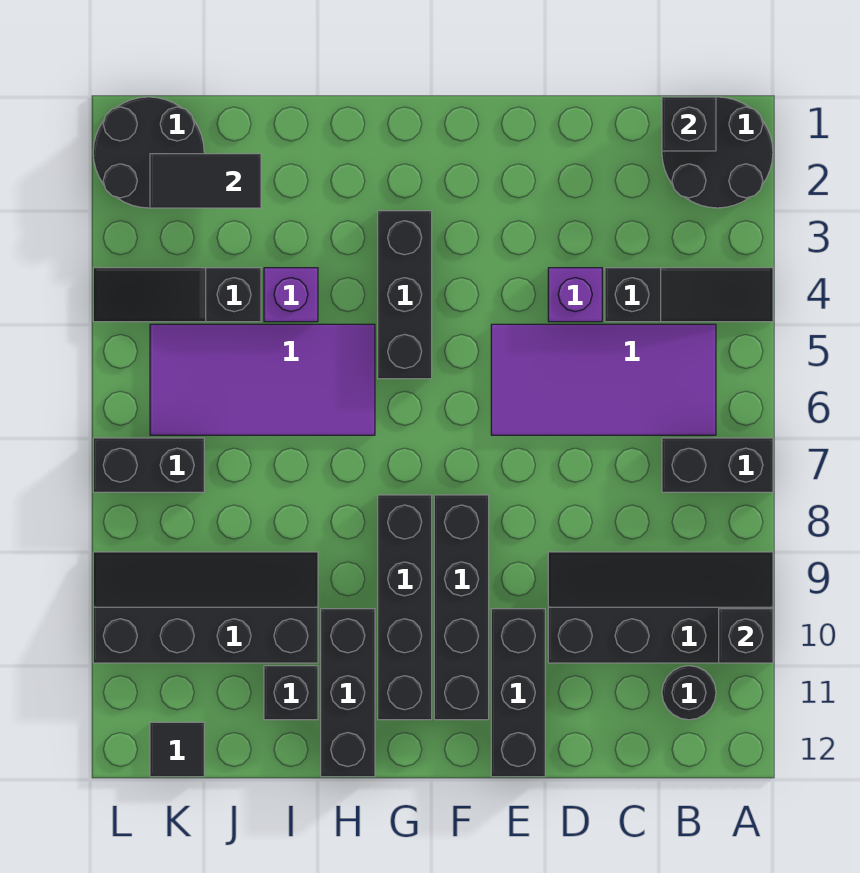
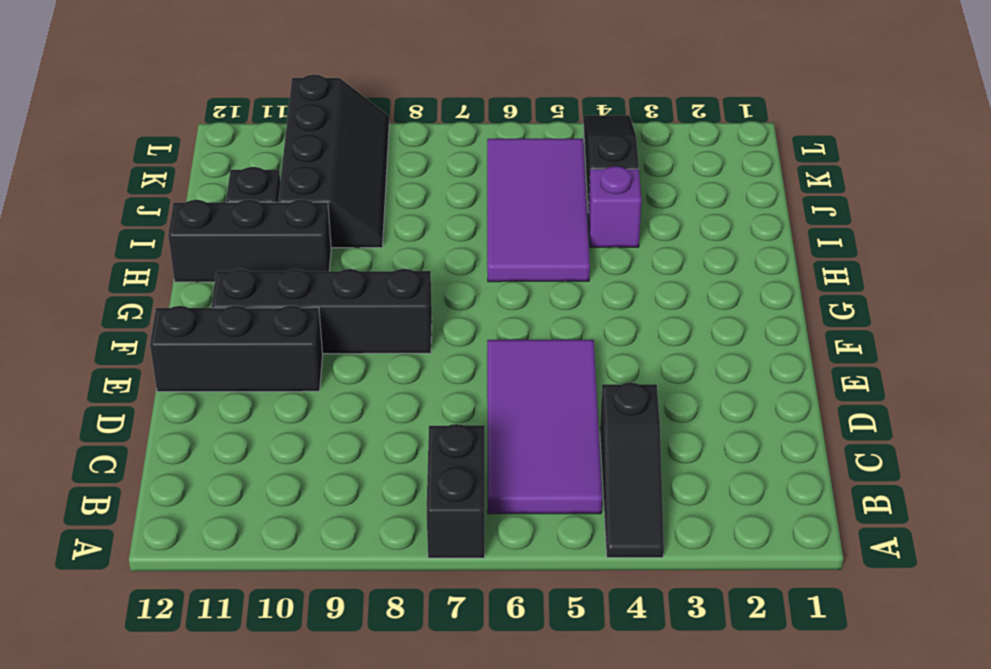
none -> black 2x2 round brick [662,97,773,208]
none -> black 2x4 slope [548,552,773,663]
none -> black 1x1 round brick [662,666,716,720]

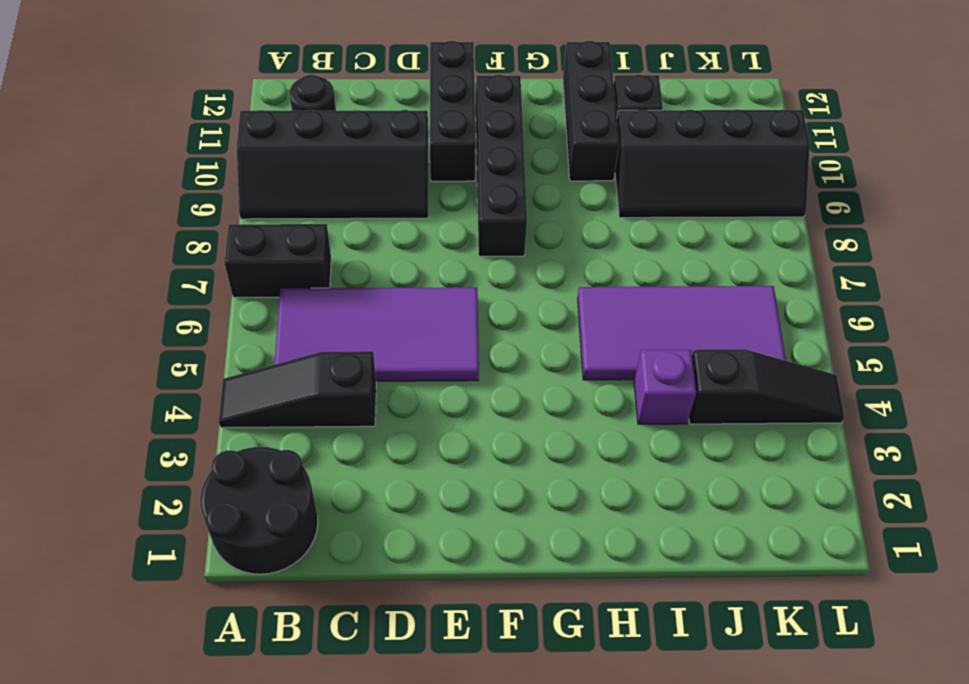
none -> purple 1x1 brick [548,268,602,322]
none -> black 1x3 brick [378,211,432,379]
none -> black 1x4 brick [378,495,432,720]

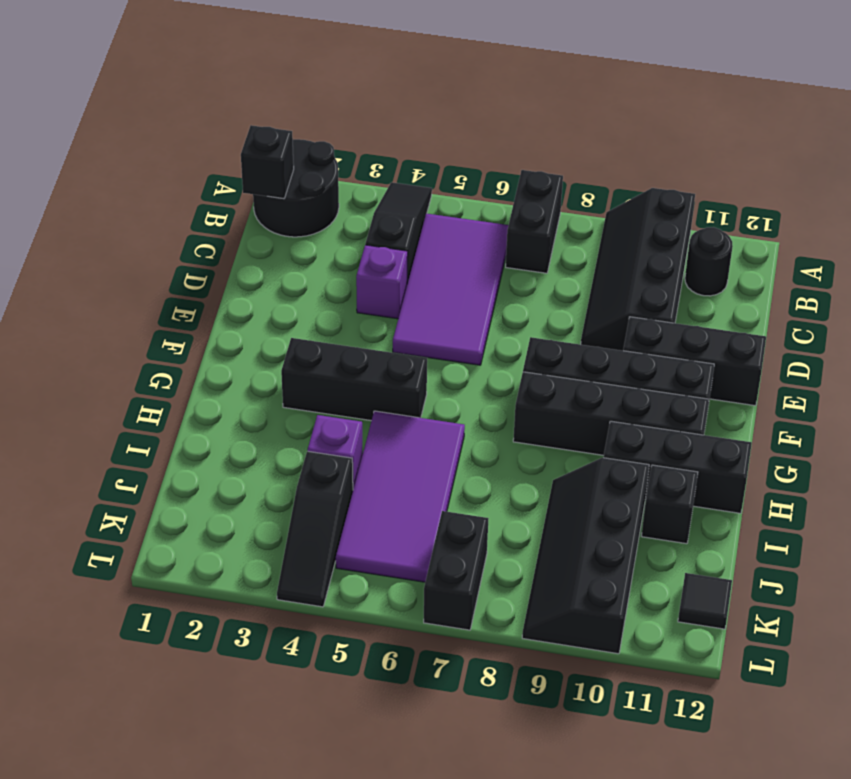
none -> black 2x2 round brick [93,97,204,208]
none -> black 1x1 brick [719,609,773,663]
none -> black 1x2 tile [150,154,261,208]

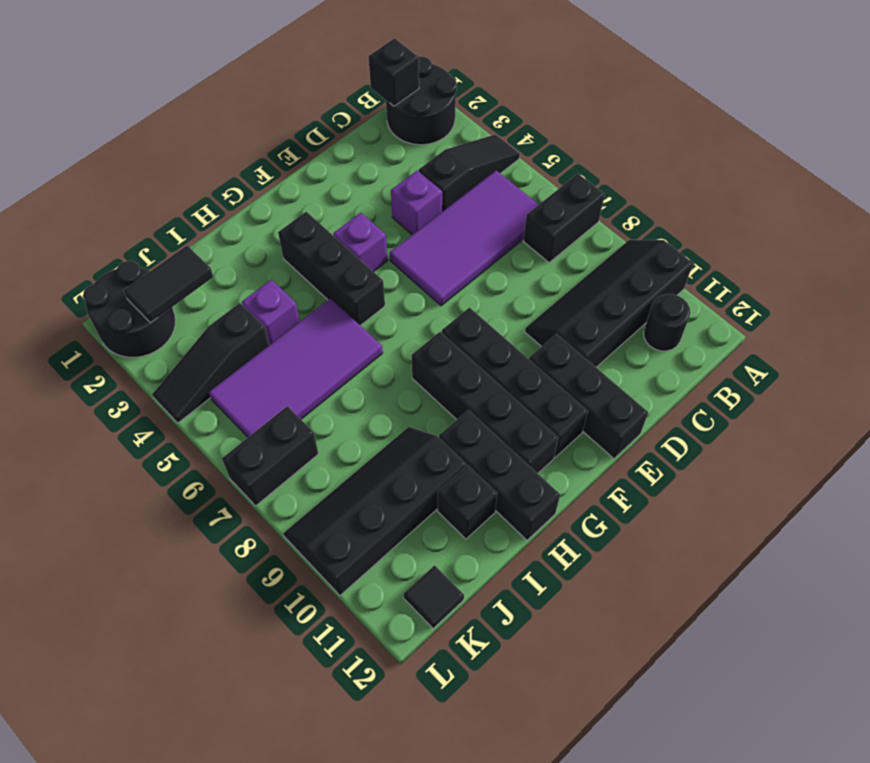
purple 1x1 brick [333,213,388,272] -> none
none -> black 1x1 brick [719,609,773,663]

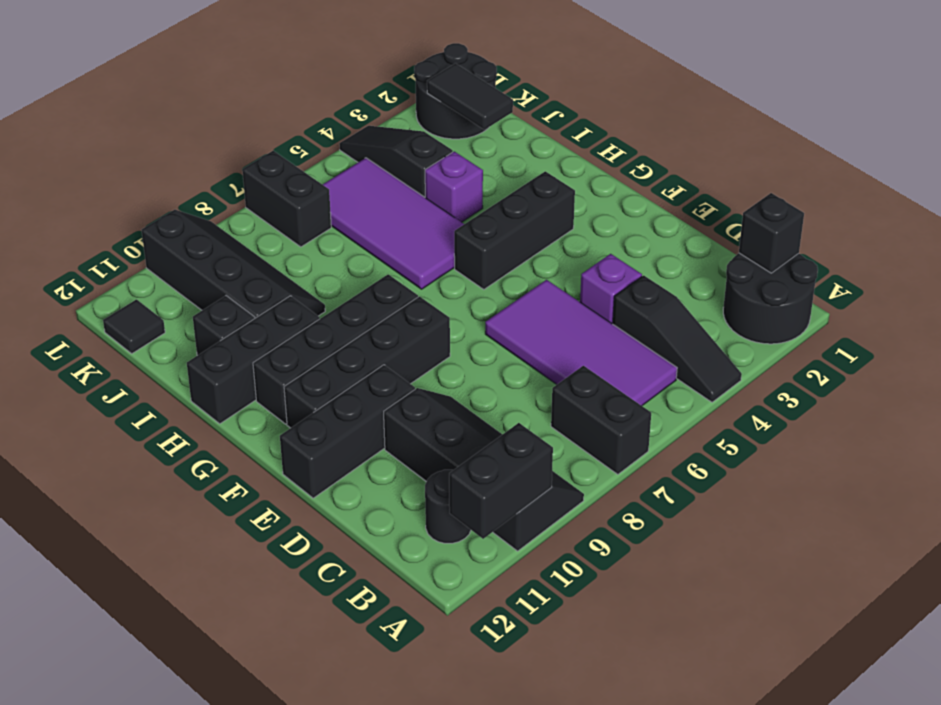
black 1x2 brick [449,423,553,539] -> black 1x1 brick [719,609,773,663]

